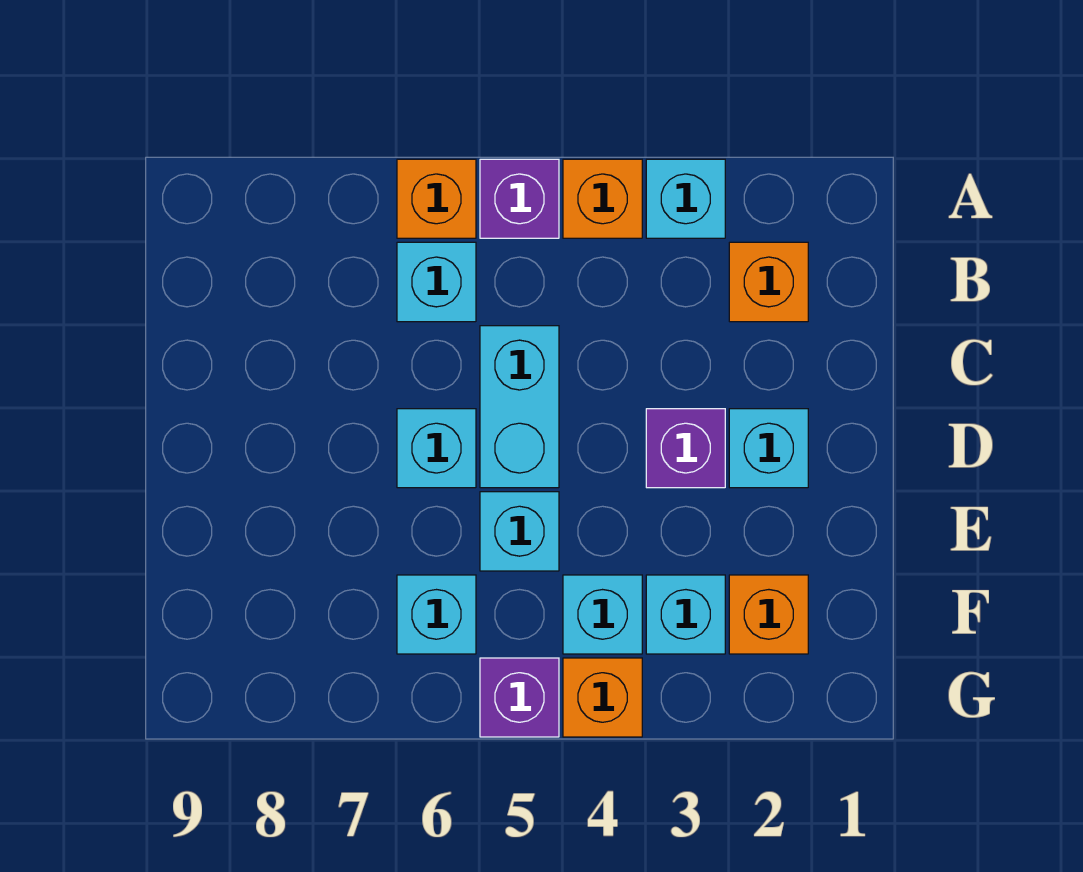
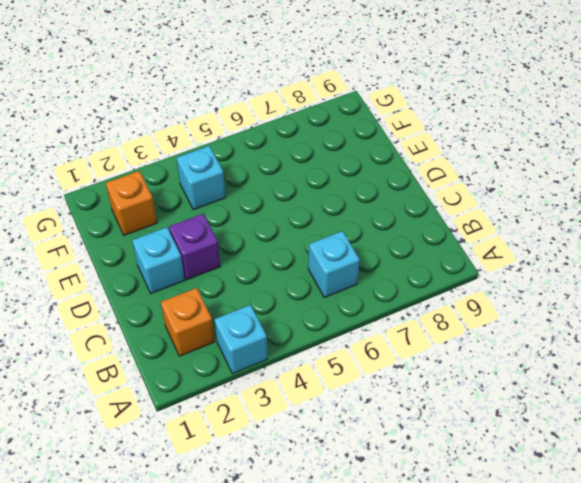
none -> orange 1x1 brick [563,159,642,238]
none -> purple 1x1 brick [480,159,559,238]
none -> orange 1x1 brick [397,159,476,238]

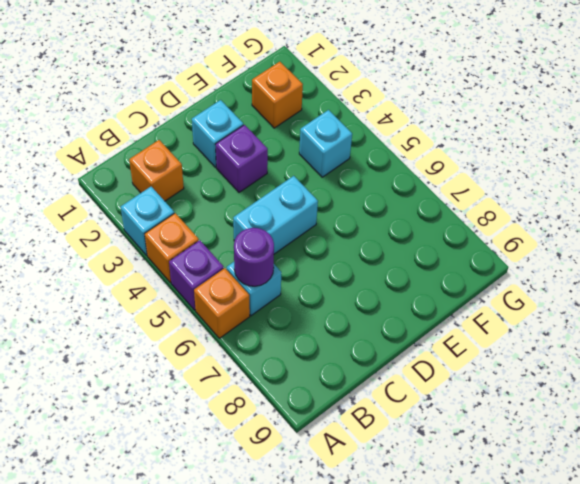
purple 1x1 round brick [234,228,274,286] -> none
none -> cyan 1x1 brick [397,409,476,488]
none -> cyan 1x1 brick [480,492,559,571]
none -> cyan 1x1 brick [646,575,725,654]

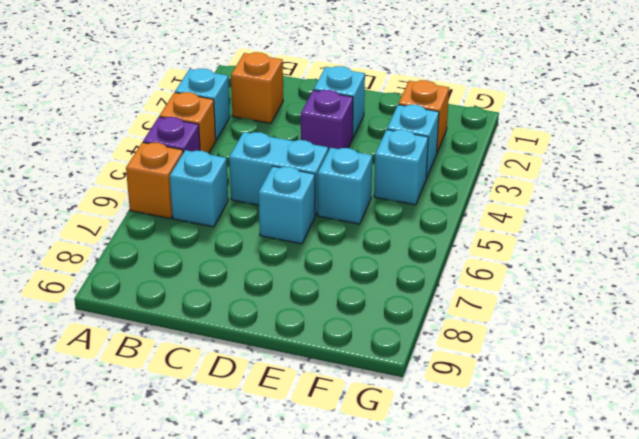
none -> cyan 1x1 brick [397,575,476,654]
none -> orange 1x1 brick [563,658,642,737]
none -> purple 1x1 brick [480,658,559,737]

